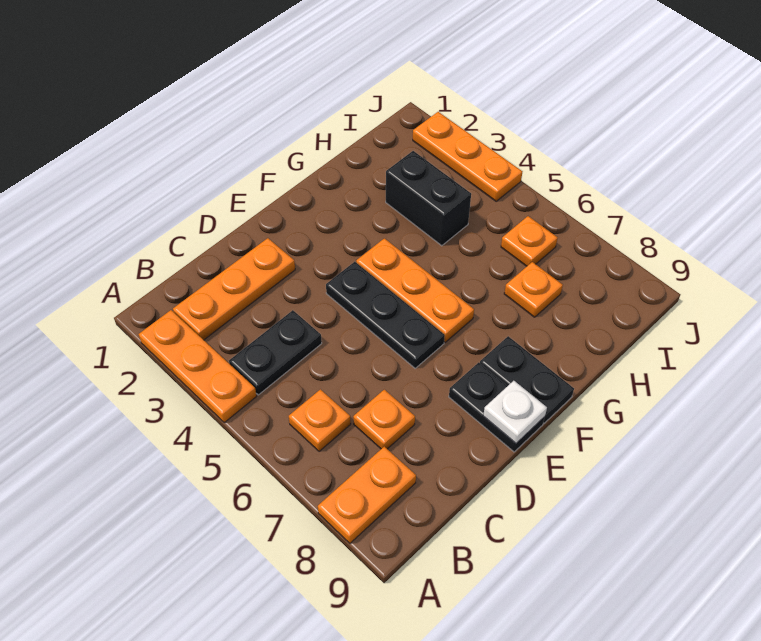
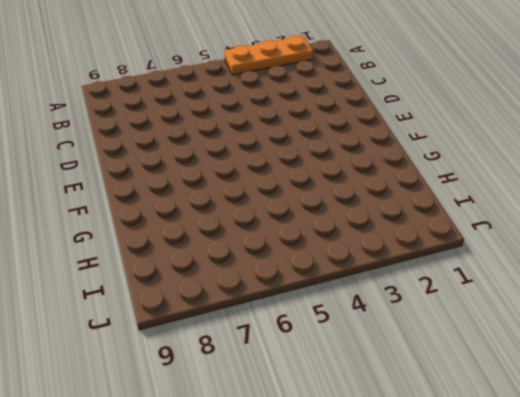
none -> orange 1x2 plate [318,447,416,543]
none -> orange 1x3 plate [173,238,295,340]
none -> black 1x2 plate [229,310,322,395]

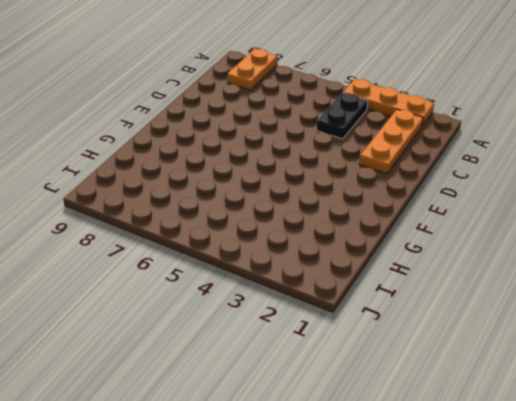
none -> orange 1x1 plate [289,389,351,451]
none -> orange 1x1 plate [353,390,415,449]
none -> black 1x3 plate [326,262,445,368]

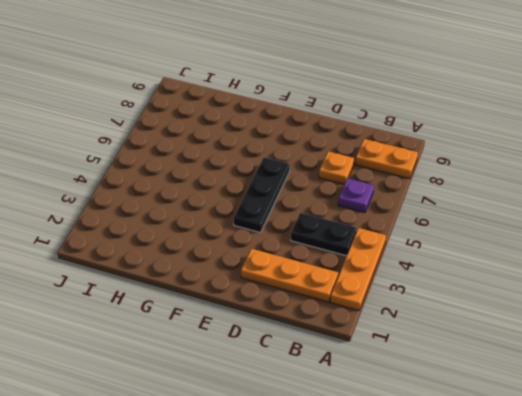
purple 1x1 plate [338,178,374,212] -> orange 1x1 plate [289,389,351,451]
none -> black 1x2 plate [449,363,545,452]
none -> orange 1x3 plate [356,238,474,342]
none -> black 1x2 plate [480,336,574,423]

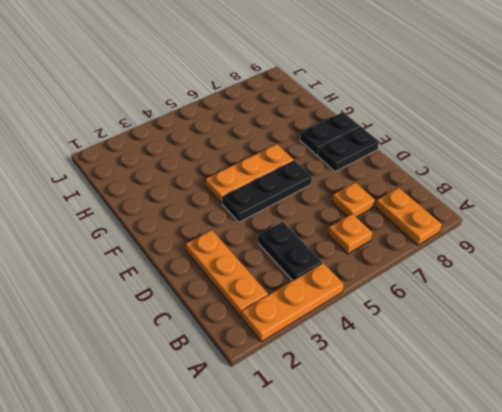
none -> black 1x2 brick [386,151,471,246]
none -> orange 1x1 plate [504,262,563,317]
none -> orange 1x1 plate [501,216,558,266]

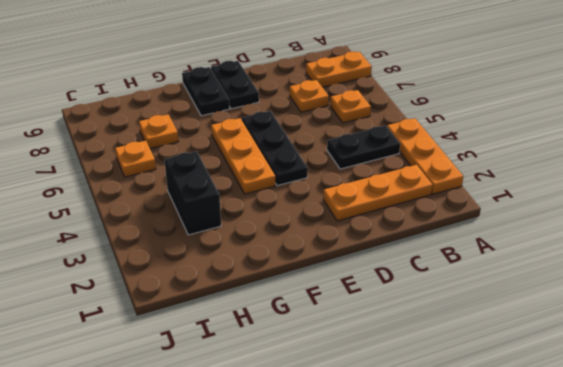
none -> orange 1x3 plate [413,112,522,201]
none -> white 1x1 plate [483,381,547,443]

